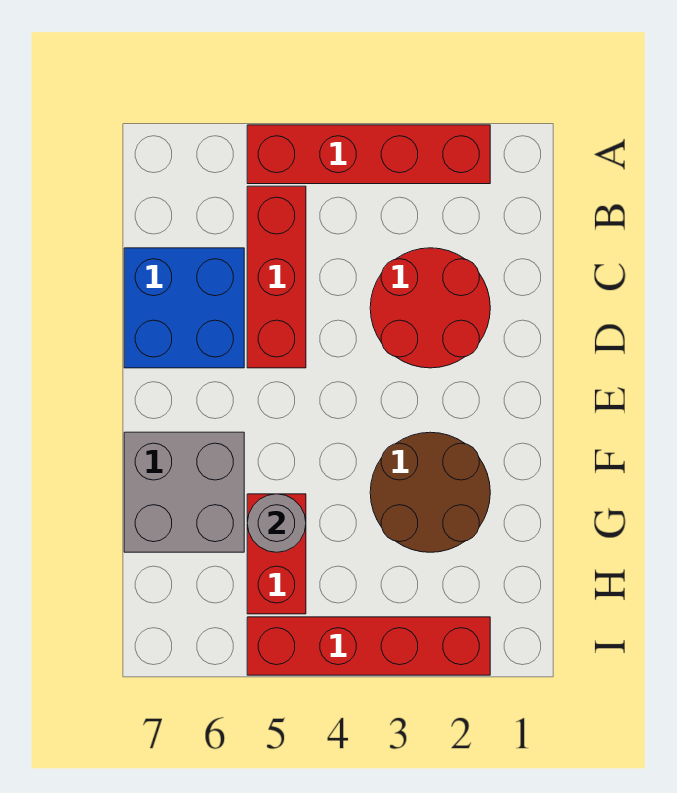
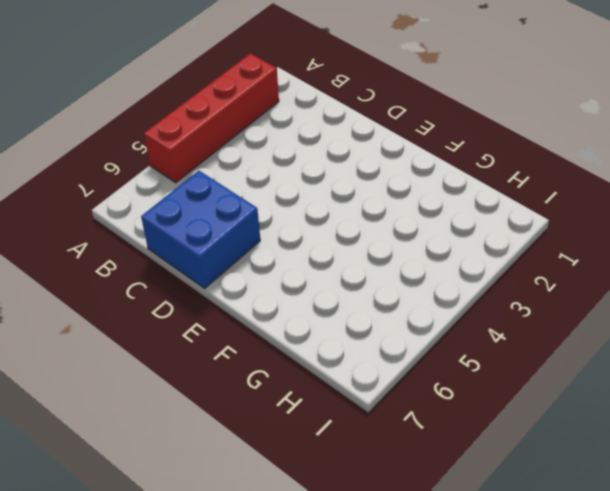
none -> red 1x3 brick [247,186,306,368]
none -> red 2x2 round brick [370,248,490,368]

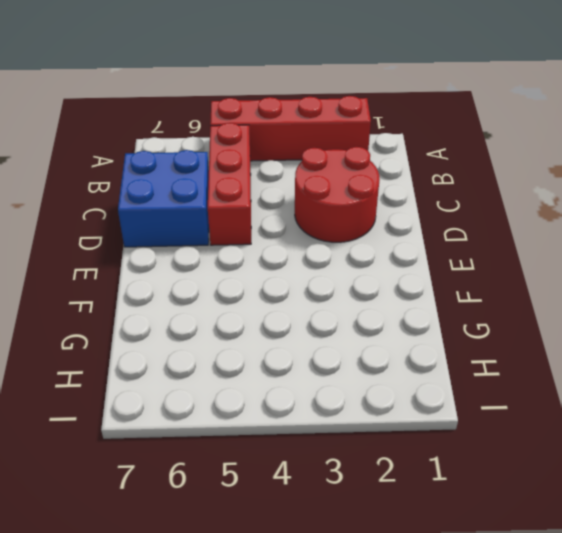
none -> brown 2x2 round brick [370,432,490,552]
none -> grey 2x2 brick [124,432,244,552]

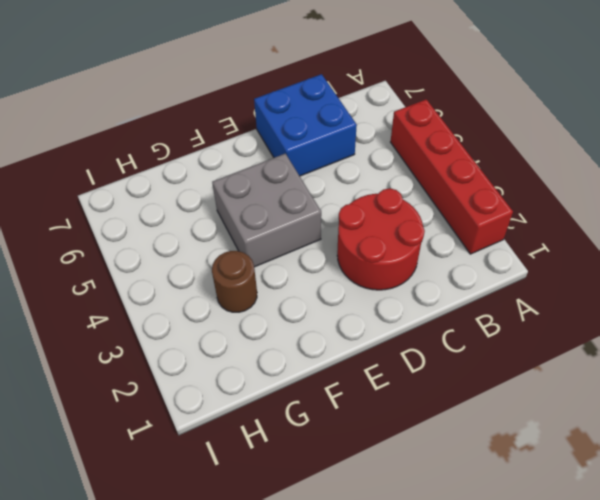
grey 2x2 brick [212,154,321,267] -> grey 2x2 brick moved to [124,432,244,552]
brown 1x1 round brick [212,251,257,312] -> brown 2x2 round brick [370,432,490,552]
none -> red 1x3 brick [247,186,306,368]
none -> red 1x2 brick [247,494,306,614]

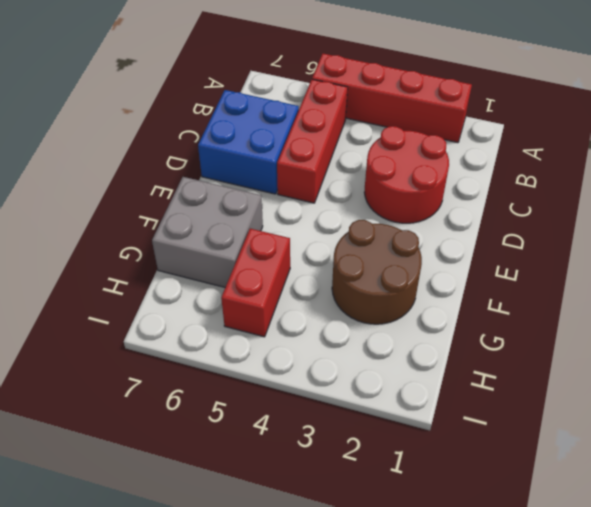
none -> red 1x4 brick [247,617,490,675]
none -> grey 1x1 round brick [247,494,306,552]

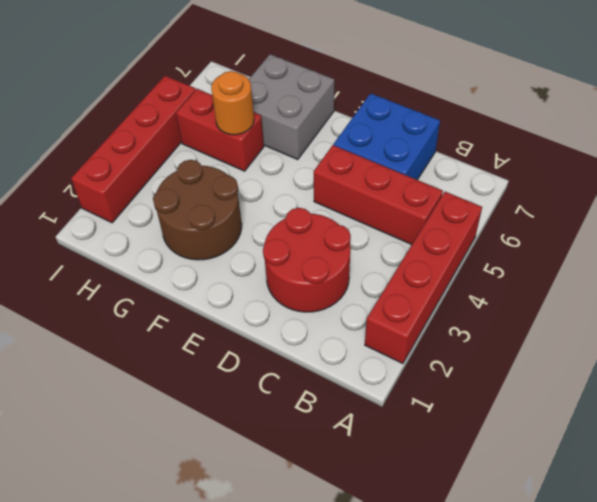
orange 1x1 round brick [211,71,254,135] -> grey 1x1 round brick [247,494,306,552]

